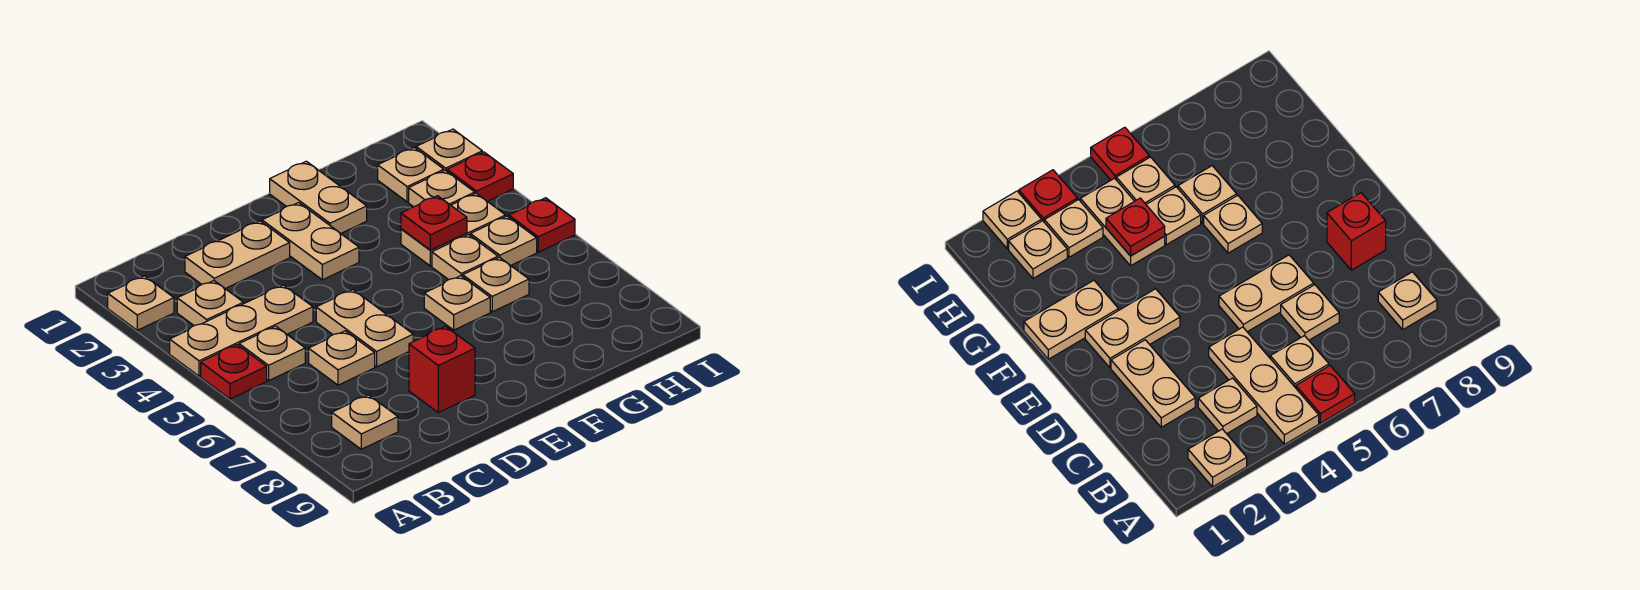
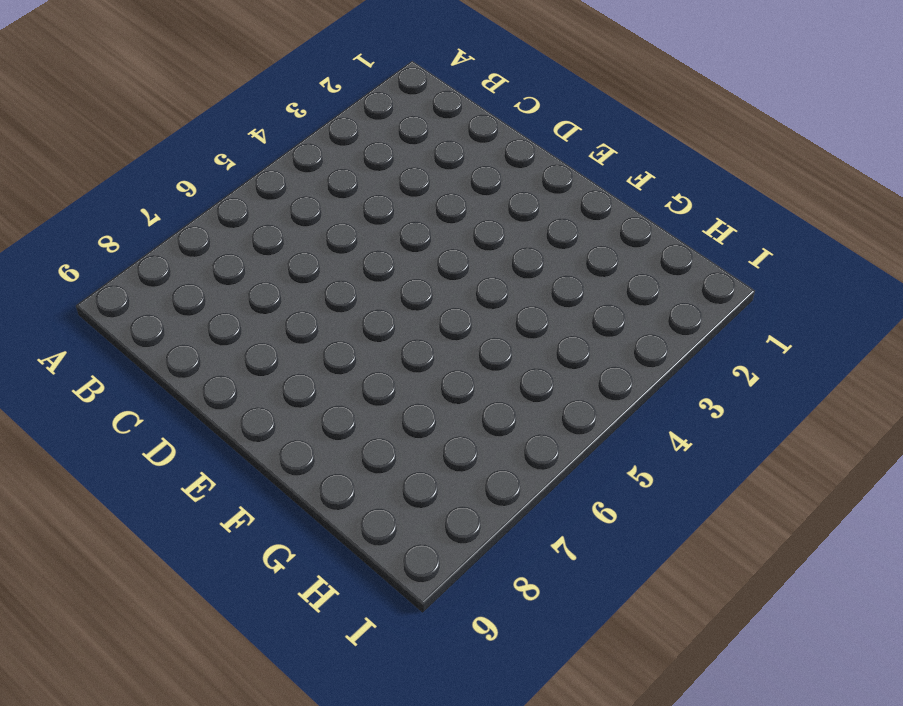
none -> tan 1x1 plate [108,276,174,330]
none -> tan 1x3 plate [170,285,313,376]
none -> red 1x1 plate [201,345,267,399]

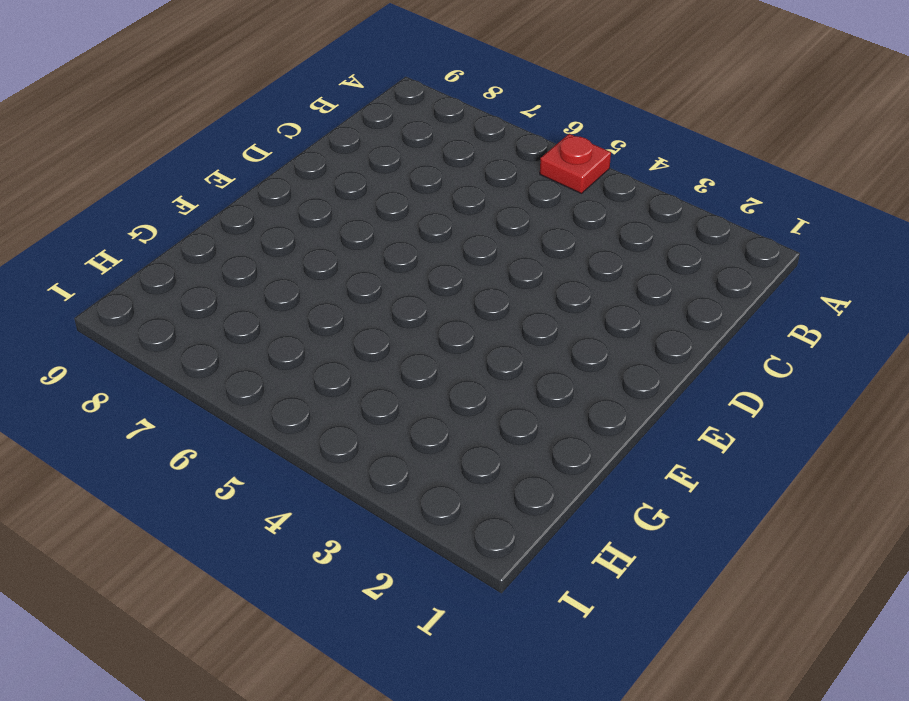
none -> tan 1x1 plate [108,276,174,330]
none -> tan 1x3 plate [170,285,313,376]
none -> tan 1x1 plate [177,281,243,326]

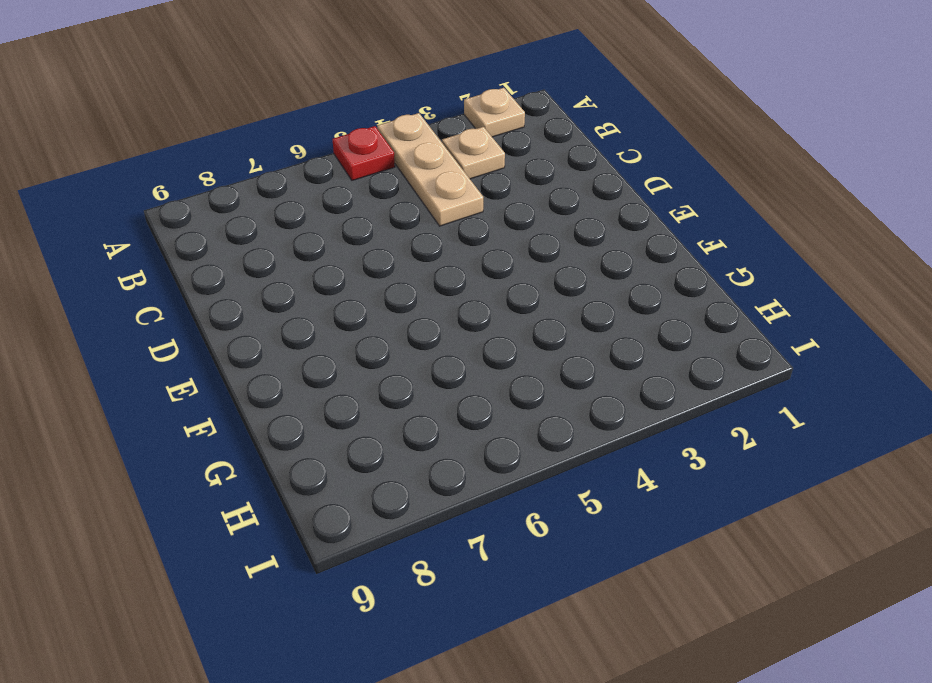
none -> tan 1x1 plate [239,326,305,381]
none -> tan 1x1 plate [332,395,398,449]
none -> tan 1x2 plate [185,221,290,289]

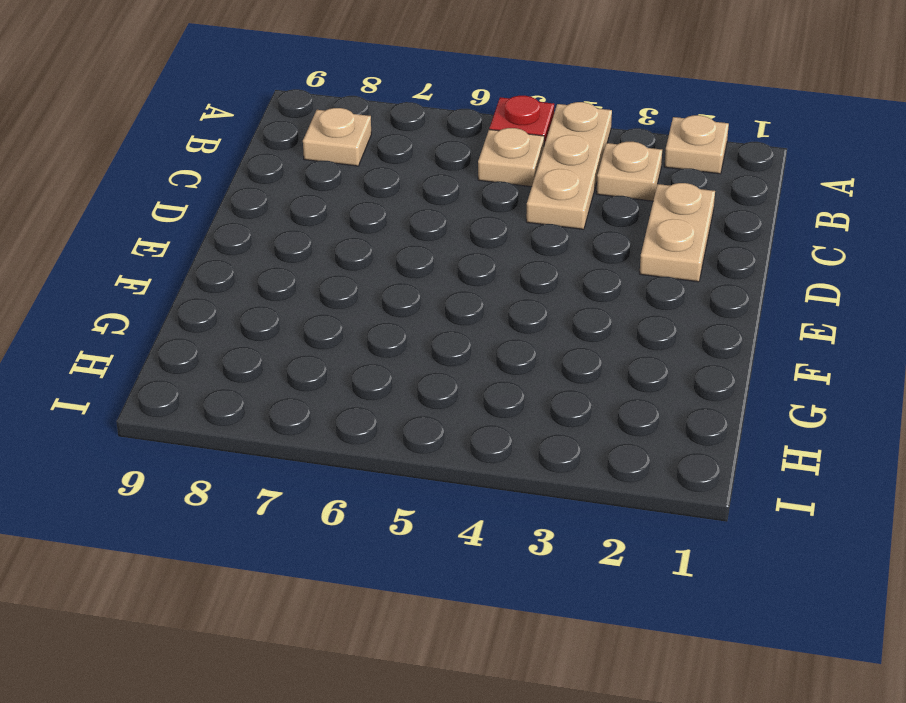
none -> tan 1x1 plate [309,331,375,385]
none -> tan 1x2 plate [316,290,413,367]
none -> red 1x1 brick [409,326,475,413]

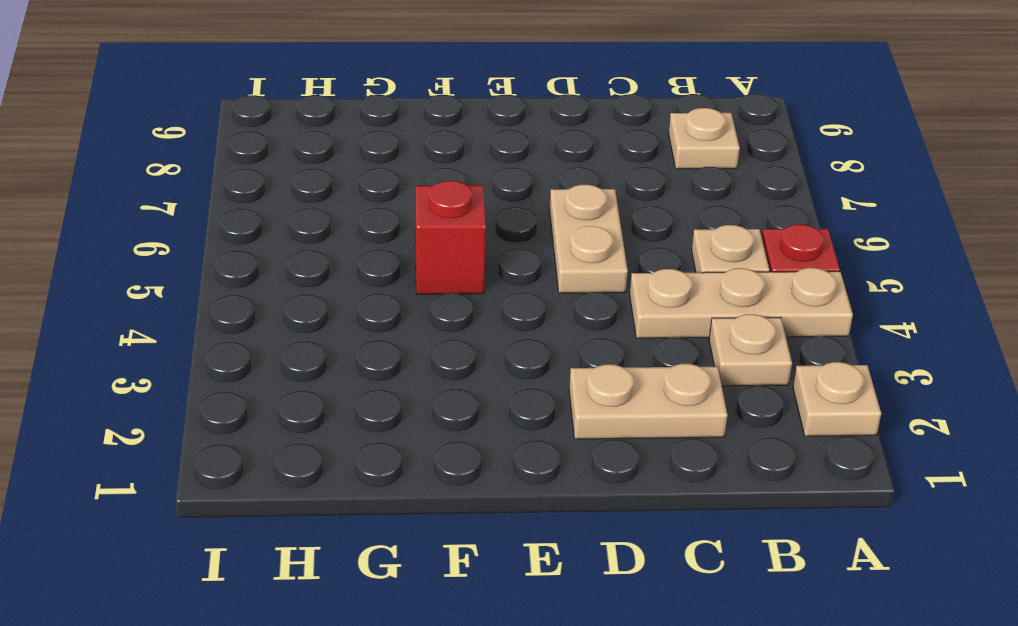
red 1x1 brick [415,181,486,294] -> red 1x1 brick moved to [409,326,475,413]
none -> tan 1x1 plate [309,331,375,385]
none -> tan 1x2 plate [262,203,359,280]
none -> tan 1x2 plate [270,161,367,233]

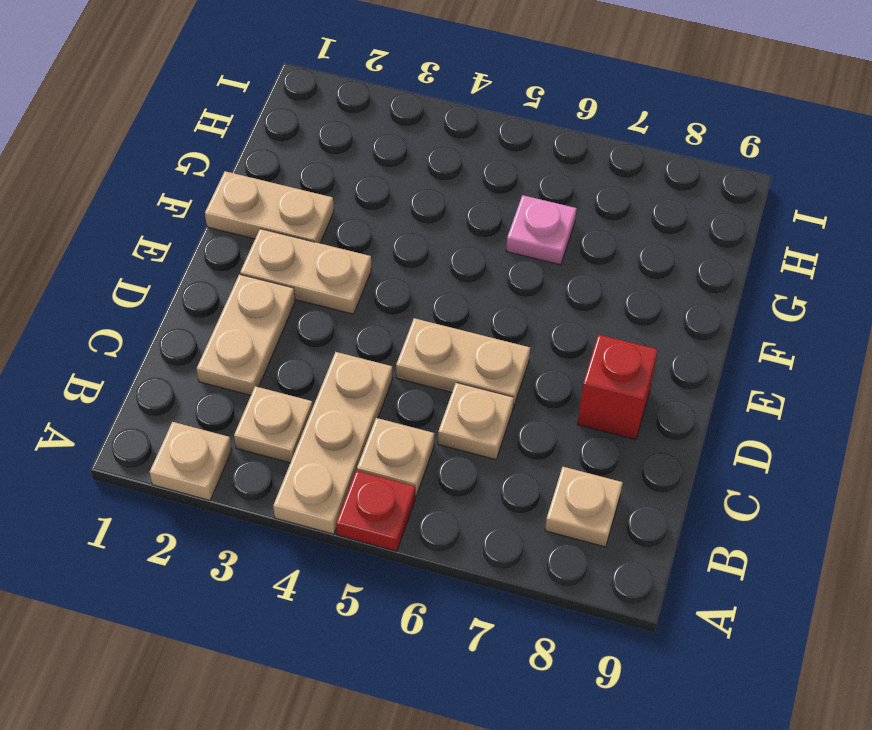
pink 1x1 plate [506,195,577,265] -> tan 1x1 plate [463,257,529,312]
none -> tan 1x1 plate [424,276,490,330]
none -> tan 1x2 plate [401,193,506,266]
none -> tan 1x1 plate [432,235,498,280]

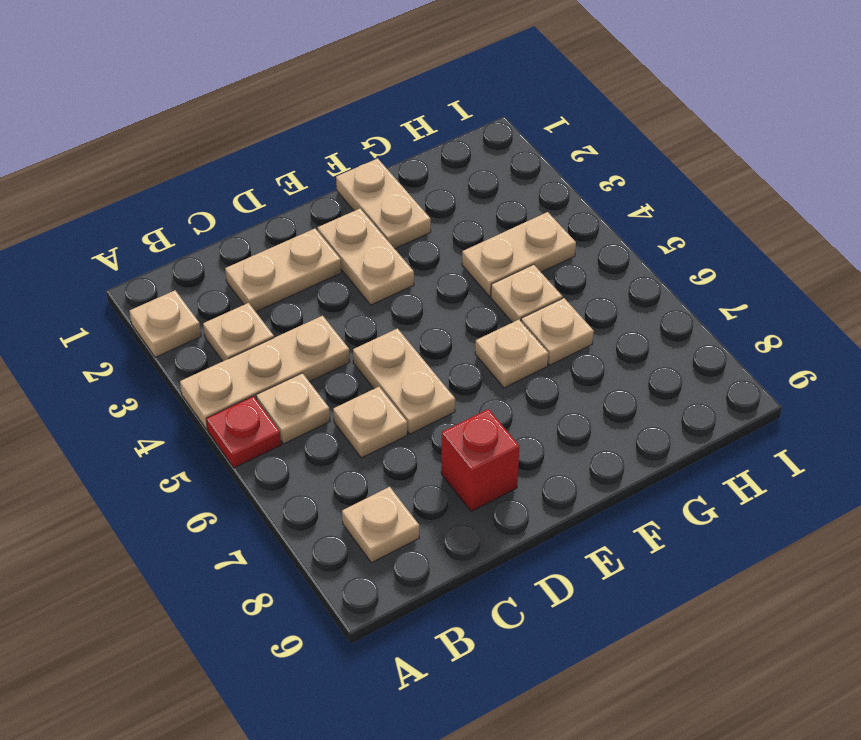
none -> tan 1x1 plate [378,147,444,202]
none -> tan 1x1 plate [409,170,475,207]
none -> tan 1x1 plate [470,216,537,265]

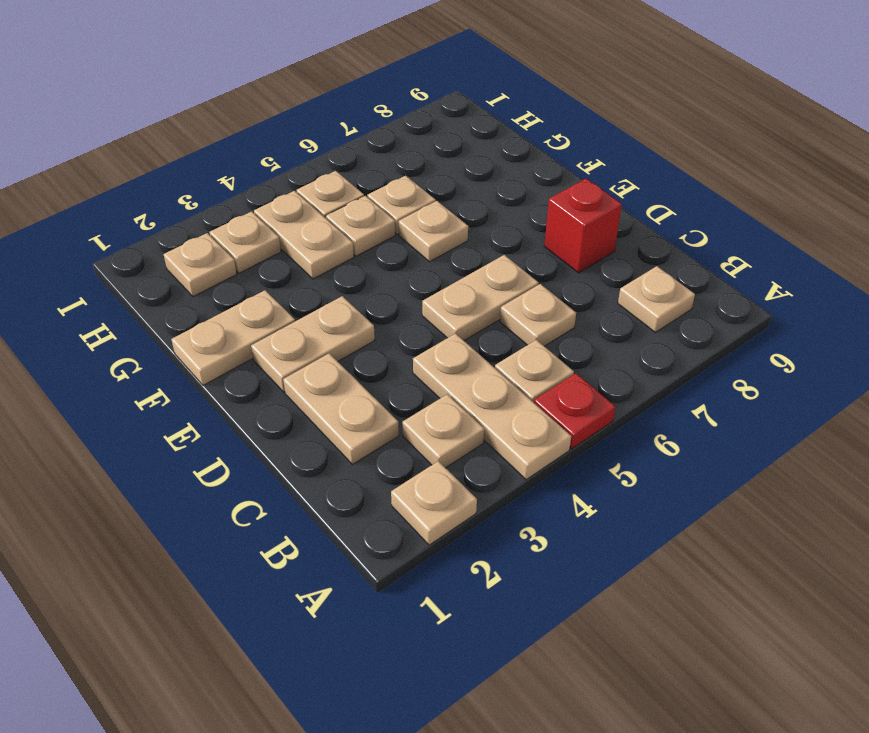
none -> tan 1x1 plate [416,129,482,171]
none -> red 1x1 plate [447,152,513,201]
none -> red 1x1 plate [509,198,575,252]

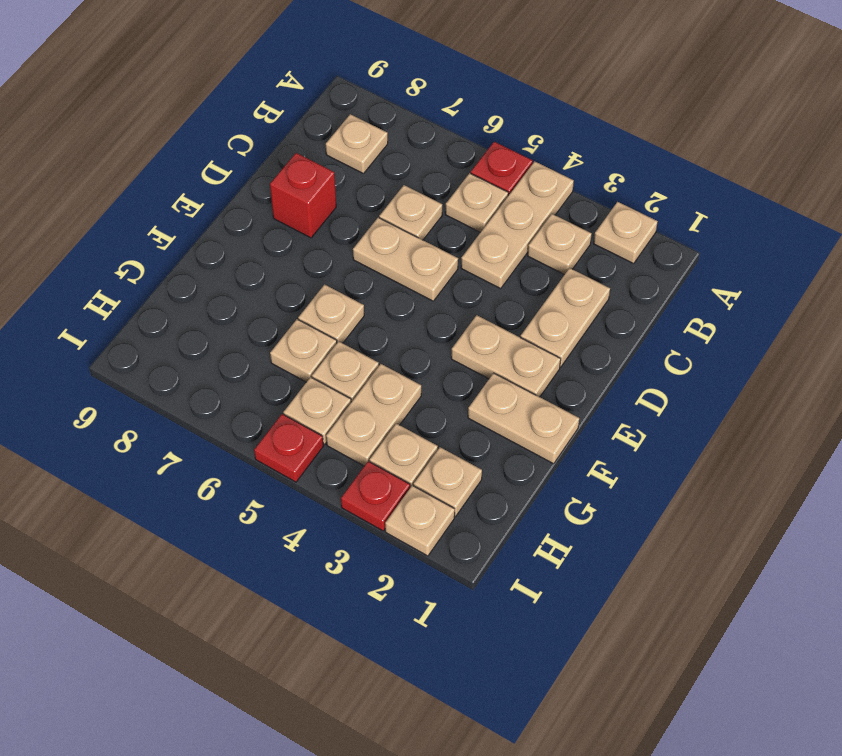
none -> red 1x1 plate [401,196,467,250]

